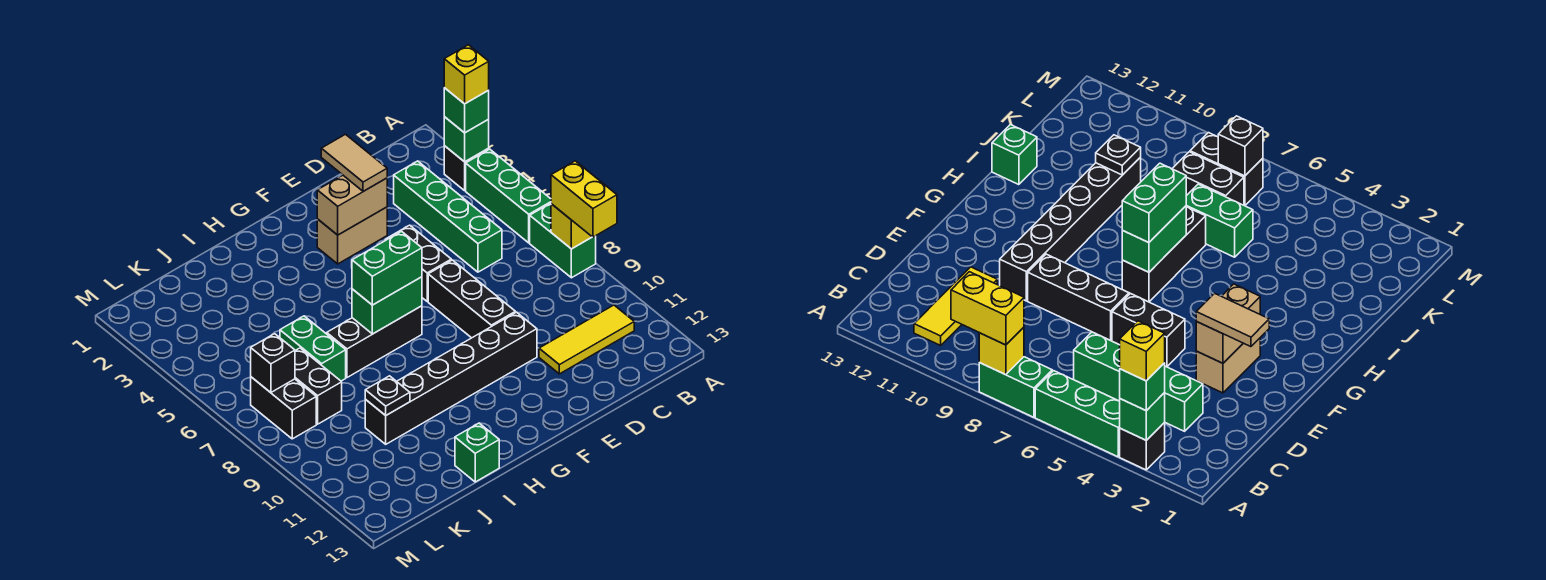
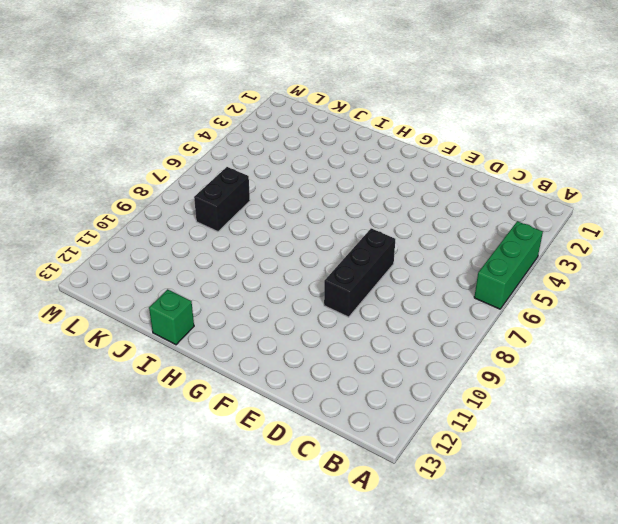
none -> black 1x1 brick [444,146,489,191]
none -> green 1x2 brick [530,203,596,278]
none -> yellow 1x3 tile [539,305,634,374]

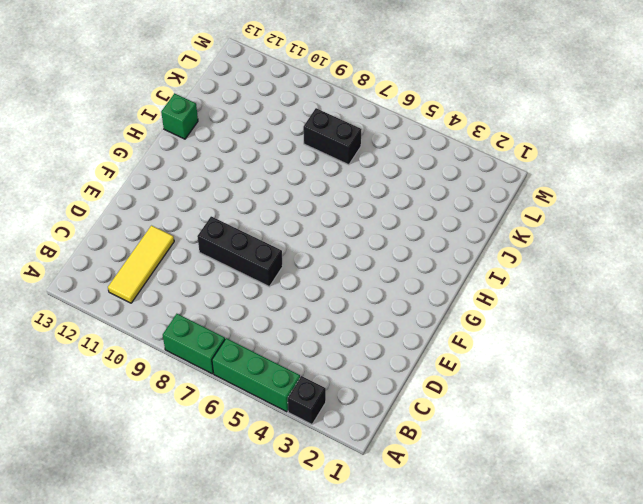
none -> green 1x4 brick [394,161,502,272]
none -> tan 1x2 brick [317,207,387,264]
none -> black 1x2 brick [385,225,451,301]

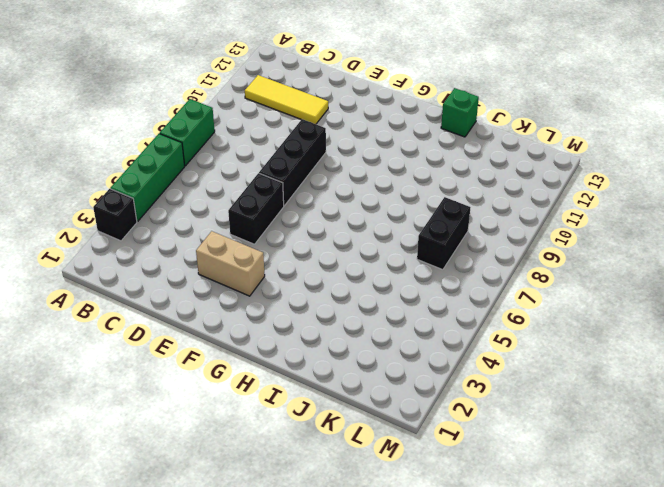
none -> green 1x4 brick [394,161,502,272]
none -> black 1x6 brick [365,312,537,444]
none -> black 1x3 brick [327,306,422,377]

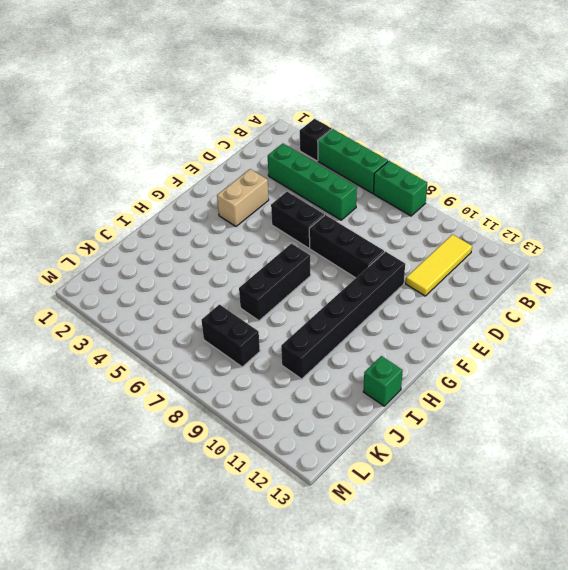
none -> green 1x2 brick [280,316,346,381]
none -> black 1x2 brick [251,377,316,439]
none -> green 1x1 brick [444,117,489,162]

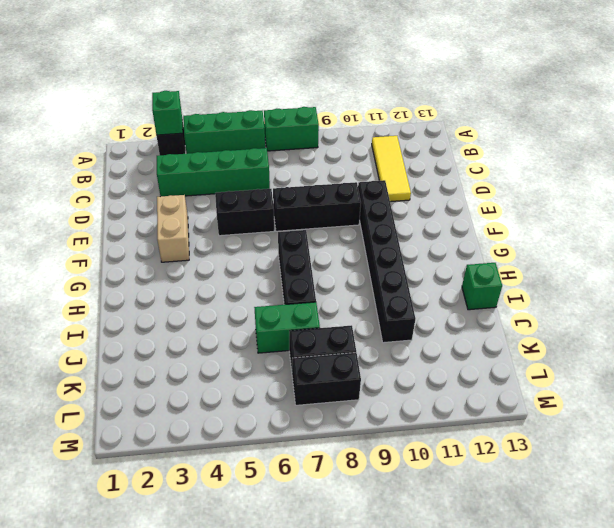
none -> yellow 1x1 brick [551,204,592,249]
none -> tan 1x2 brick [317,175,387,235]
none -> green 1x2 brick [352,277,422,334]

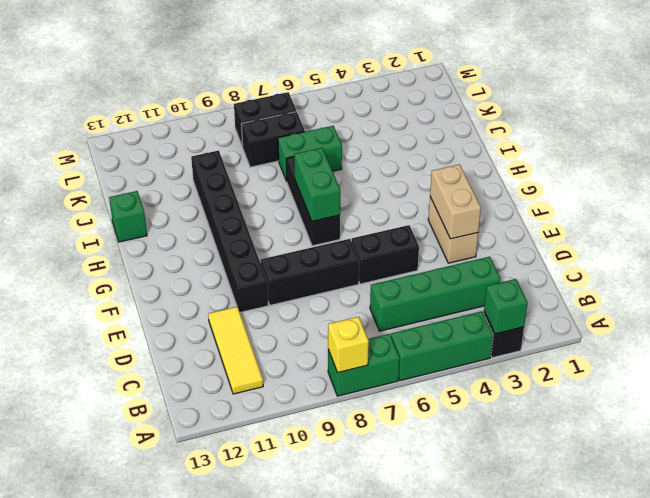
none -> black 1x1 plate [365,376,410,415]
none -> black 1x1 brick [251,334,295,393]
none -> green 1x1 brick [444,88,489,133]

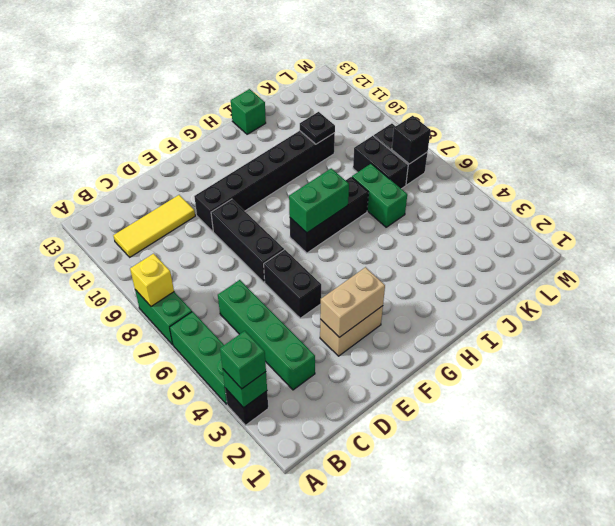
none -> yellow 1x2 brick [551,161,617,237]
none -> tan 1x2 tile [321,134,387,191]
none -> green 1x2 brick [352,231,422,305]

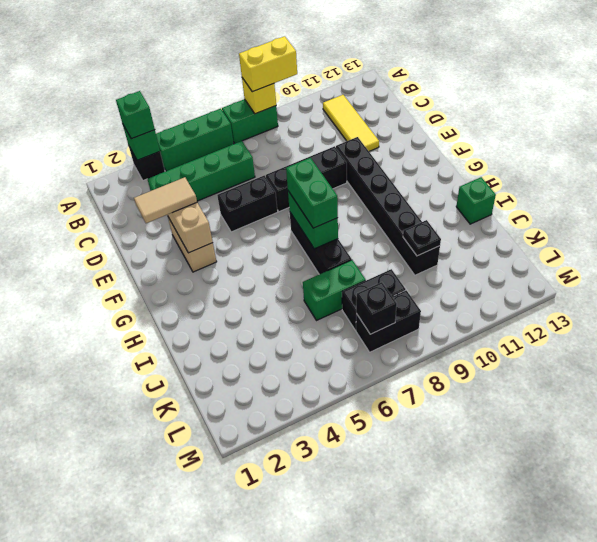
none -> yellow 1x1 brick [444,45,489,104]

